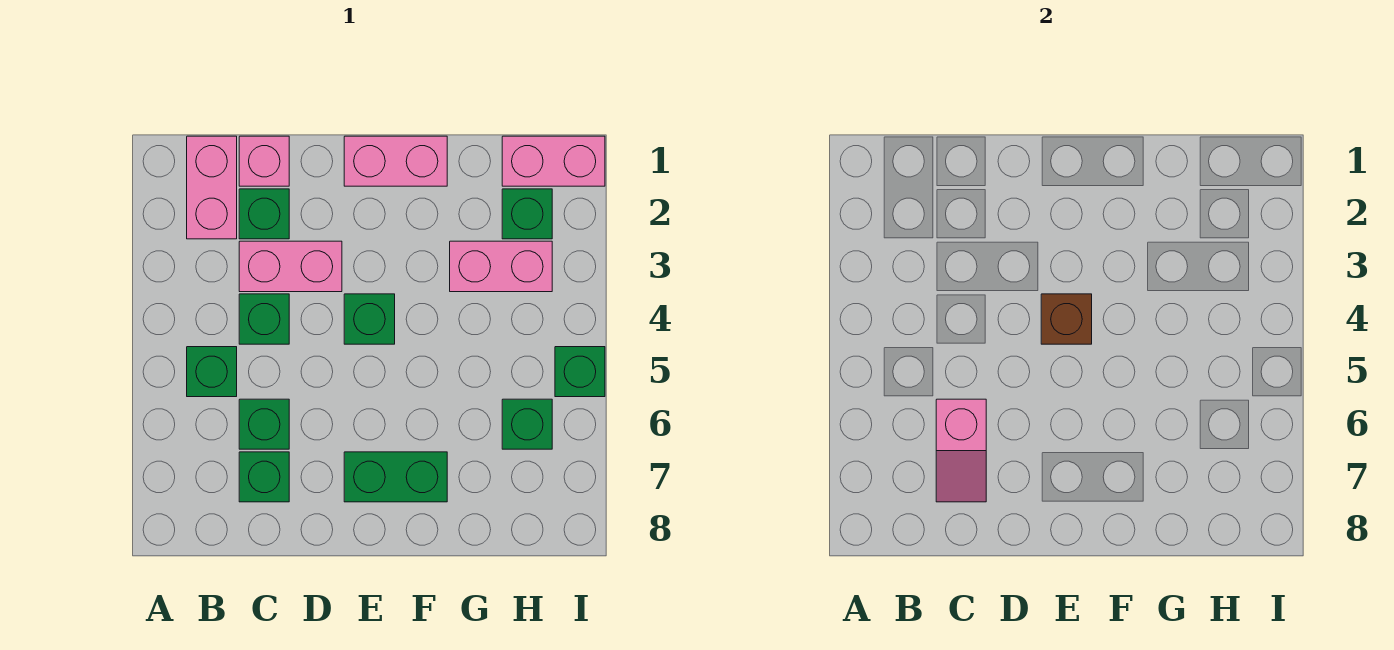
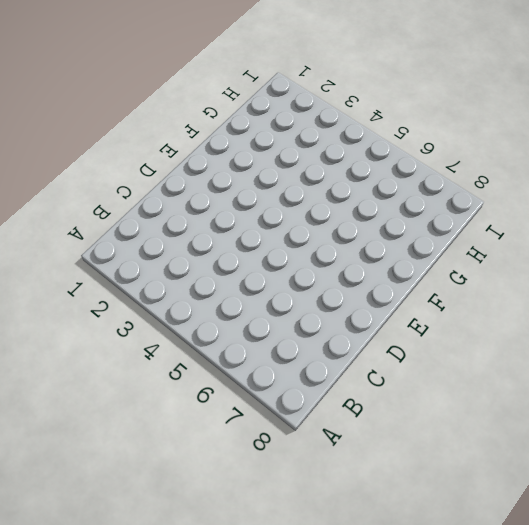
none -> pink 1x2 brick [187,136,237,239]
none -> green 1x1 brick [187,347,237,397]
none -> pink 1x1 brick [239,136,289,186]

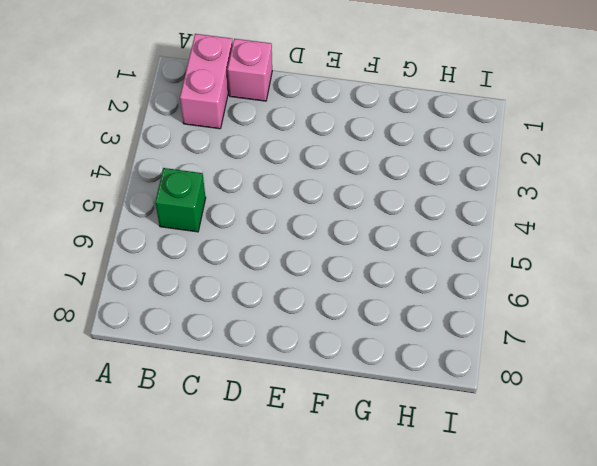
none -> green 1x1 brick [239,189,289,239]
none -> pink 1x2 brick [239,241,342,292]
none -> green 1x1 brick [239,294,289,344]

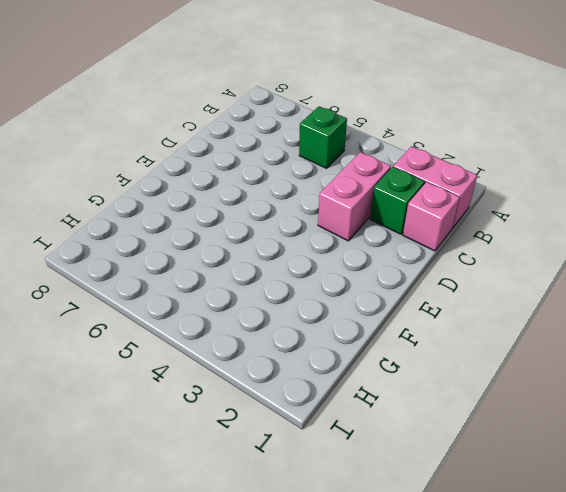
none -> green 1x1 brick [239,294,289,344]
none -> green 1x1 brick [239,399,289,449]
none -> green 1x1 brick [239,452,289,502]

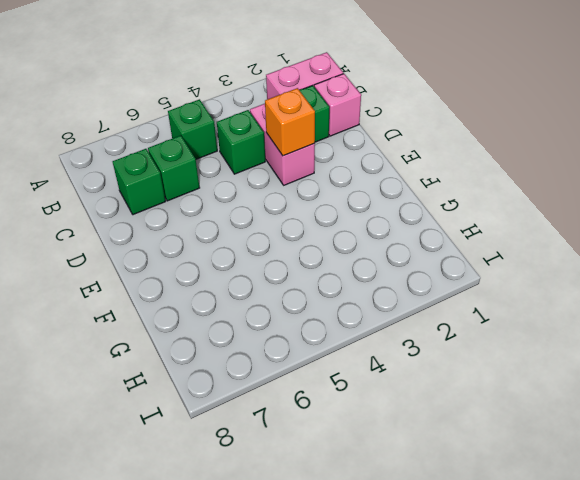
orange 1x1 brick [265,88,315,156] -> none
none -> pink 1x2 brick [344,136,447,186]
none -> green 1x1 brick [344,294,395,344]
none -> green 1x2 brick [344,452,447,502]

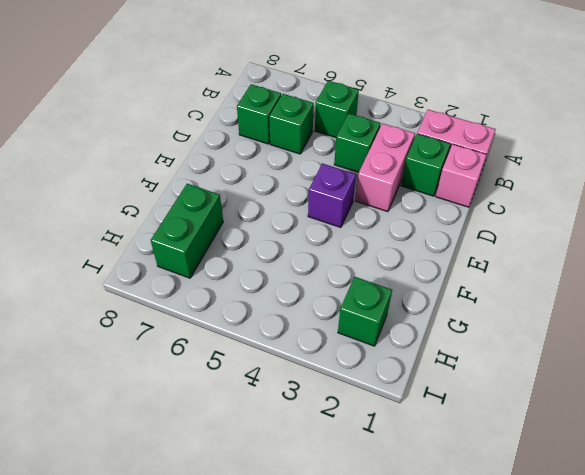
purple 1x1 brick [308,164,356,227] -> green 1x1 brick [344,294,395,344]
green 1x2 brick [151,184,223,278] -> green 1x2 brick moved to [344,452,447,502]
none -> pink 1x2 brick [344,136,447,186]
none -> pink 1x2 brick [450,241,552,292]
none -> pink 1x2 brick [502,136,605,186]

